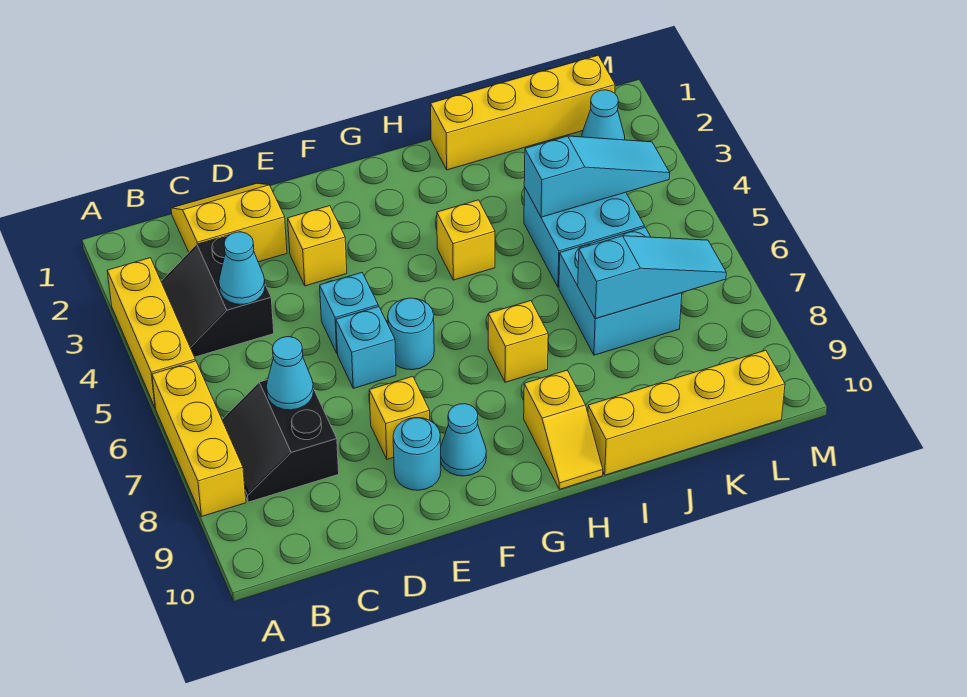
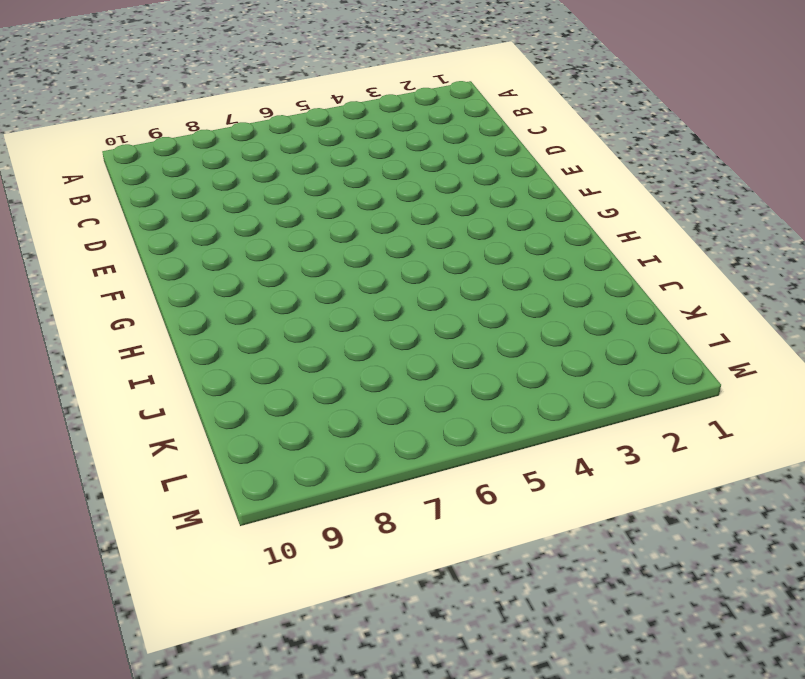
none -> yellow 1x3 brick [107,258,196,408]
none -> yellow 1x3 brick [152,361,246,516]
none -> black 2x2 slope [161,235,274,357]

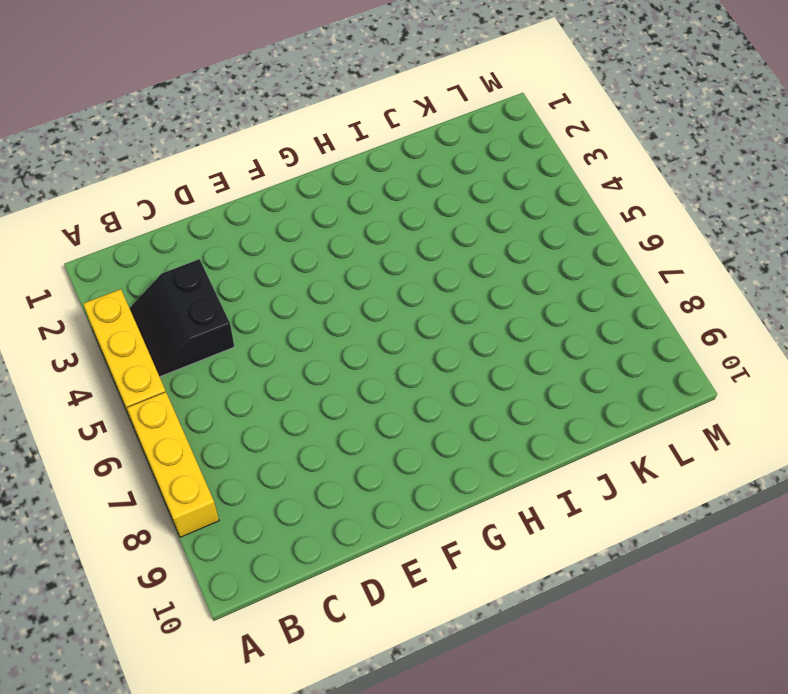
none -> black 2x2 slope [222,380,339,502]
none -> yellow 2x2 slope [171,183,287,262]
none -> yellow 1x1 brick [288,206,347,286]

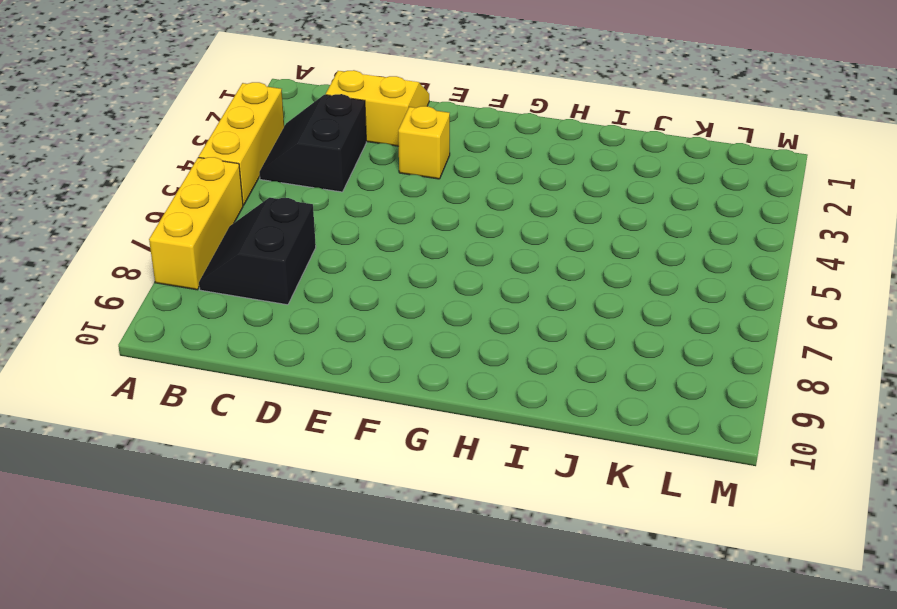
none -> cyan 1x1 brick [320,273,378,354]
none -> cyan 1x1 brick [336,306,396,388]
none -> yellow 1x1 brick [369,376,430,459]

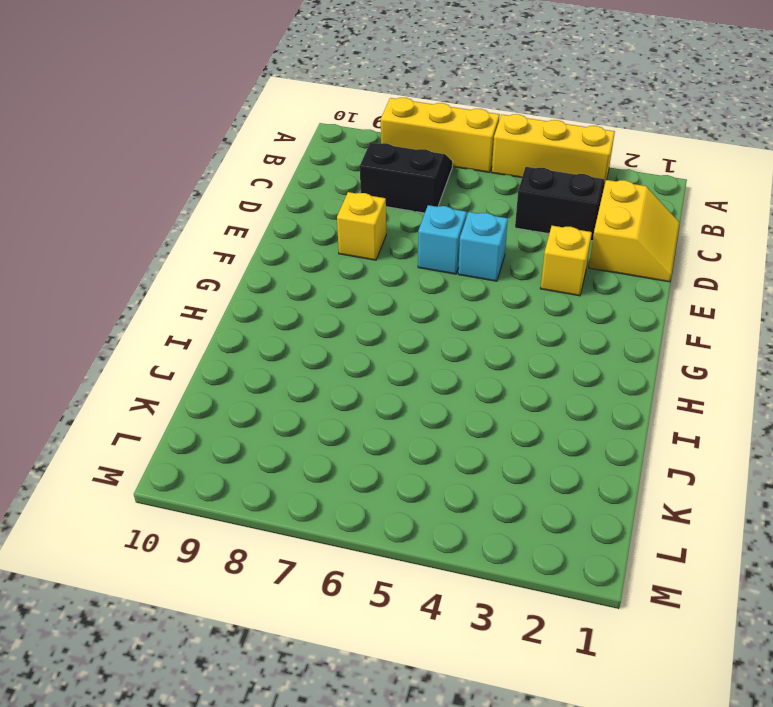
none -> cyan 1x1 round brick [393,418,441,490]
none -> cyan 1x1 round brick [388,298,434,370]
none -> cyan 1x1 cone [441,404,486,476]

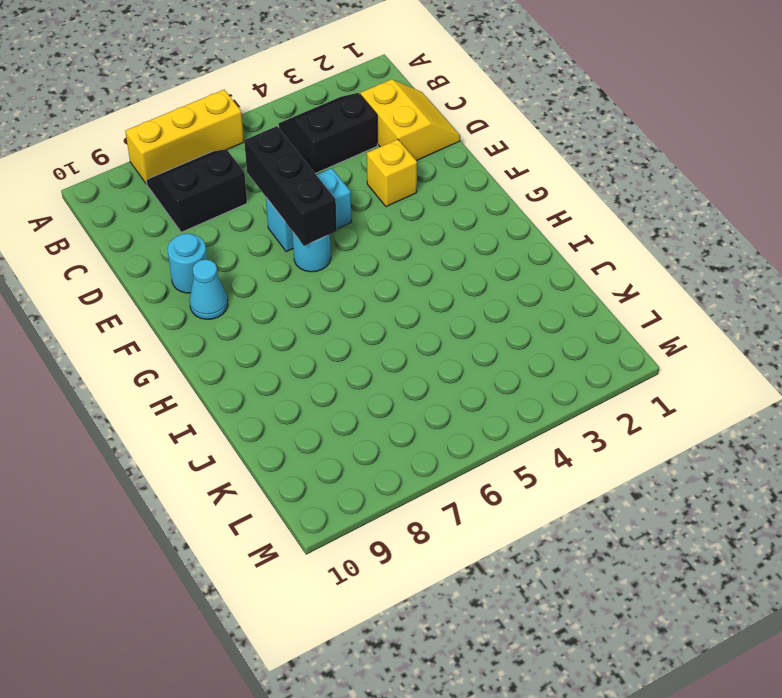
black 1x3 brick [244,126,337,246] -> none
none -> yellow 1x3 brick [107,258,196,408]
none -> yellow 1x1 brick [369,376,430,459]
none -> yellow 1x1 brick [437,200,495,280]

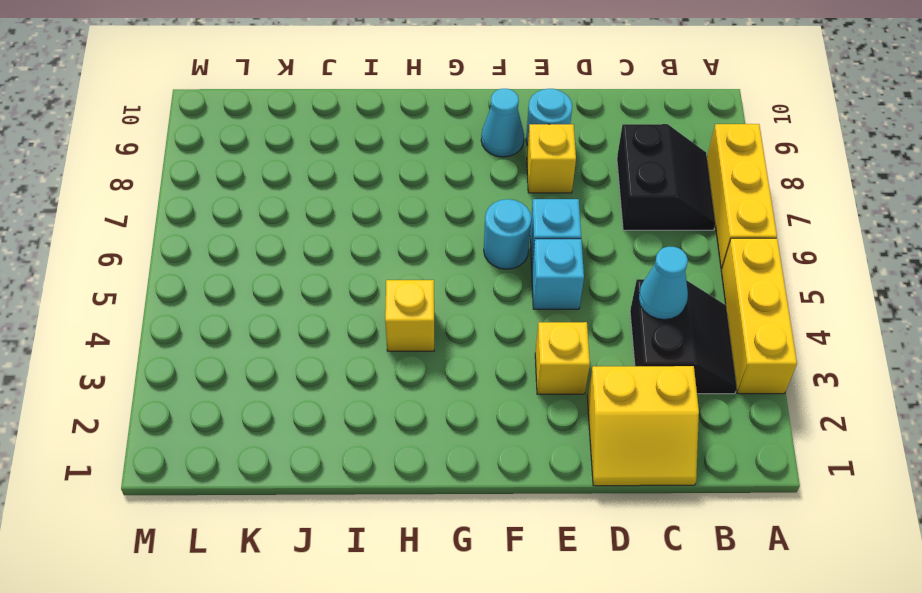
none -> yellow 1x1 brick [488,301,548,382]
none -> yellow 1x2 slope [524,370,603,489]
none -> yellow 1x4 brick [431,55,615,170]

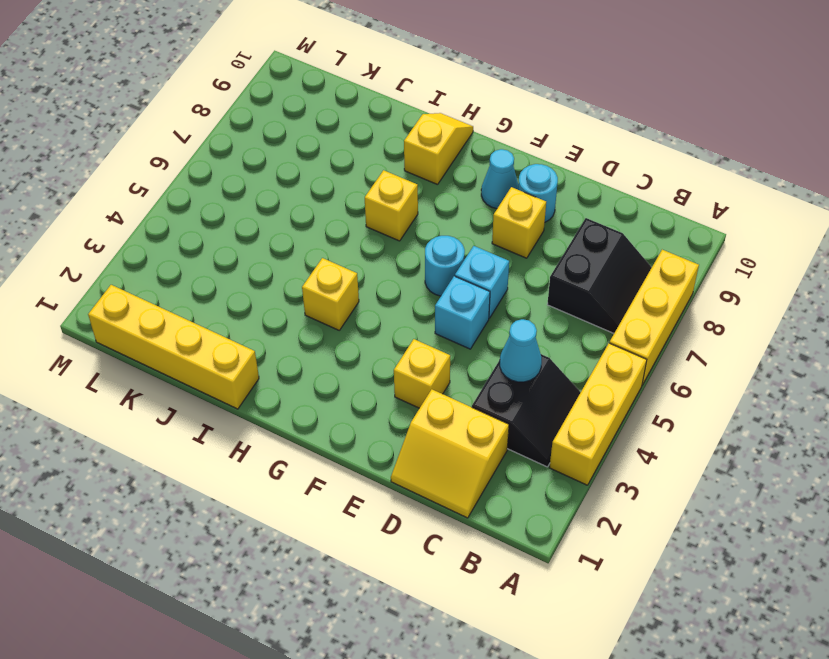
none -> yellow 1x4 brick [588,350,785,475]
none -> cyan 2x2 brick [524,187,644,287]
none -> cyan 2x2 brick [559,227,682,355]

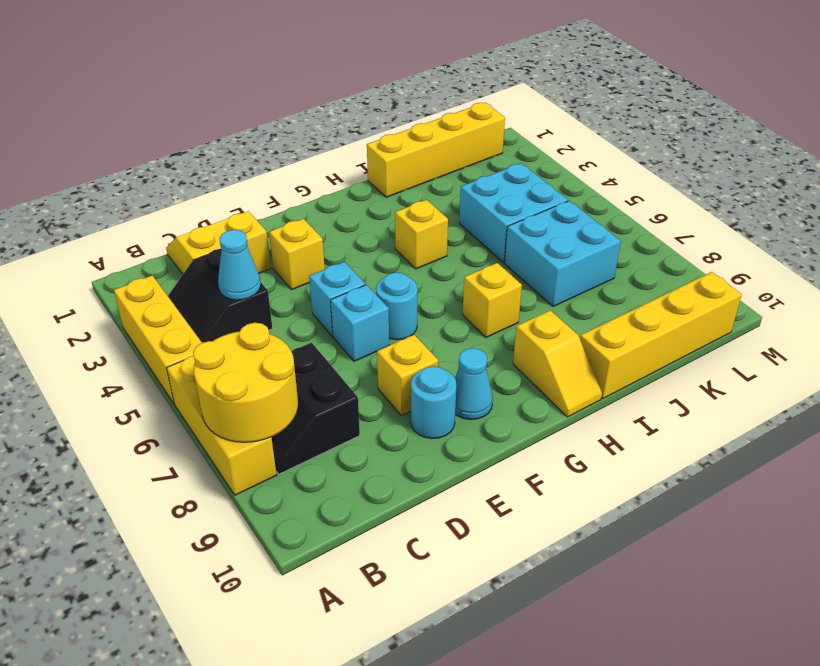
yellow 2x2 round brick [193,323,298,442] -> none
none -> cyan 1x1 cone [582,90,625,140]
none -> cyan 1x1 cone [266,337,314,410]
none -> cyan 1x3 slope [524,136,670,217]

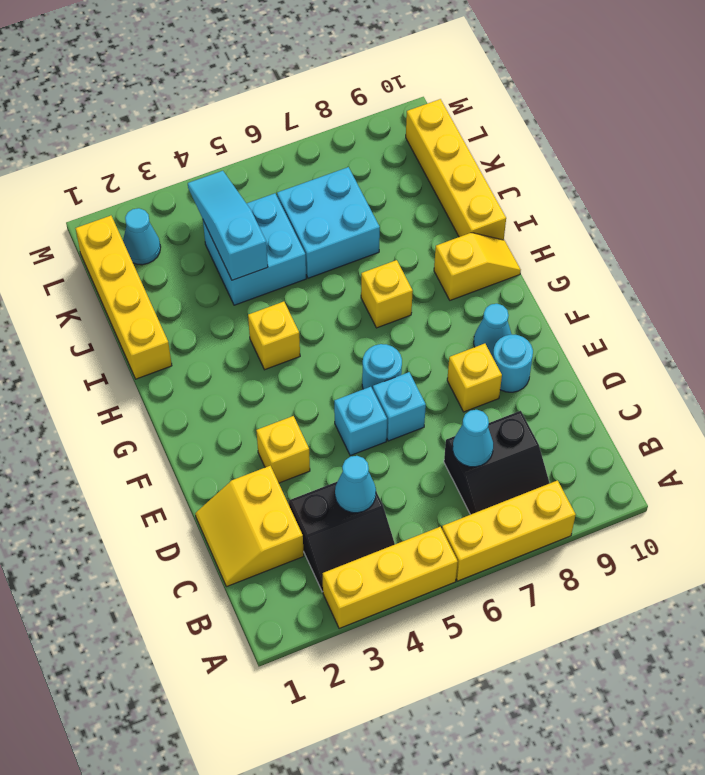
none -> cyan 1x3 slope [578,236,726,319]

